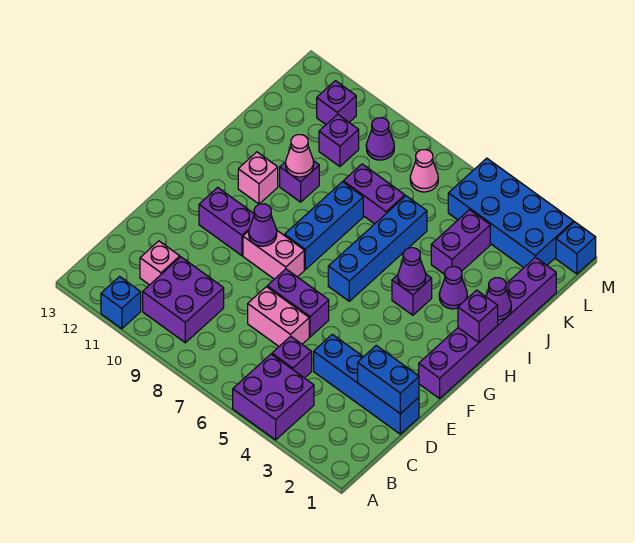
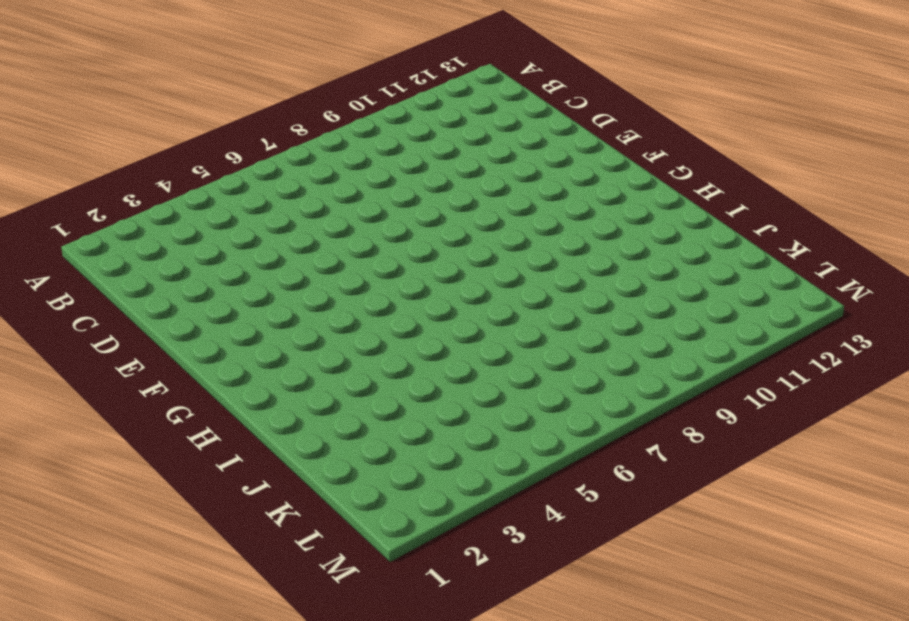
none -> purple 2x2 brick [233,354,314,440]
none -> blue 1x1 brick [101,277,141,329]
none -> purple 2x2 brick [143,257,224,343]
none -> purple 1x1 brick [272,336,312,378]

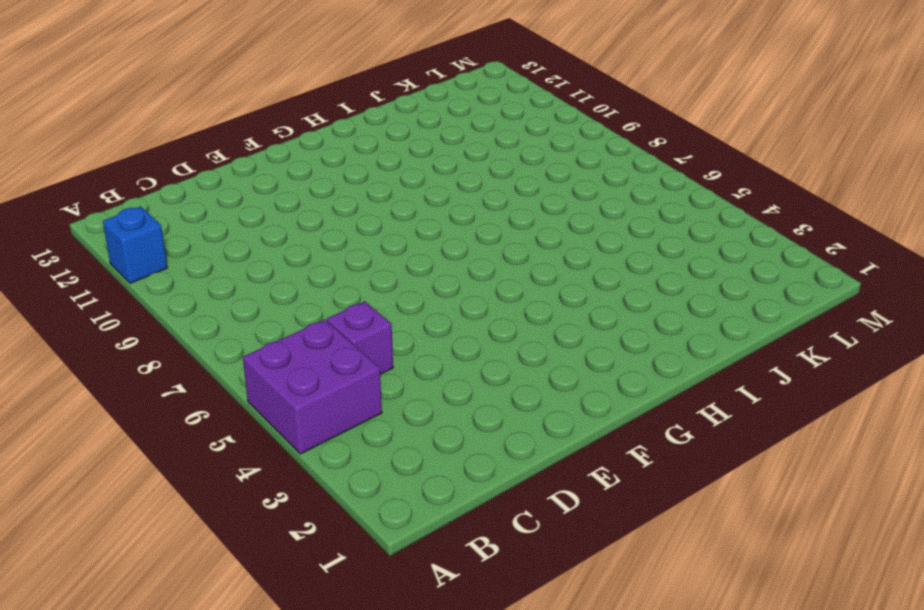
none -> purple 2x2 brick [143,257,224,343]
none -> pink 1x1 brick [140,241,180,285]
none -> blue 1x4 brick [314,334,419,434]
none -> pink 1x2 brick [248,287,309,346]

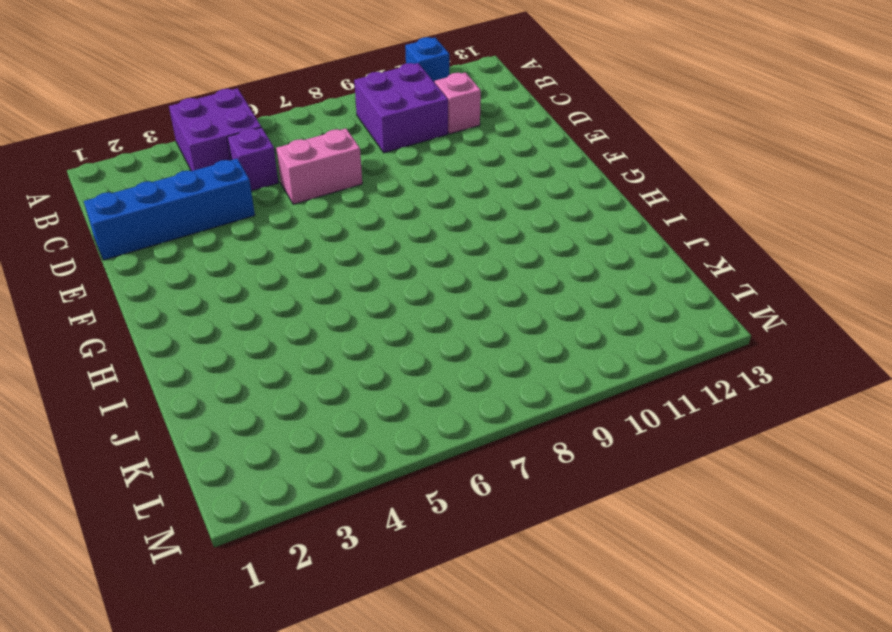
none -> purple 1x2 brick [267,269,329,337]
none -> purple 1x6 brick [419,257,556,399]
none -> pink 1x2 brick [243,231,304,279]
none -> purple 1x2 brick [199,188,254,256]

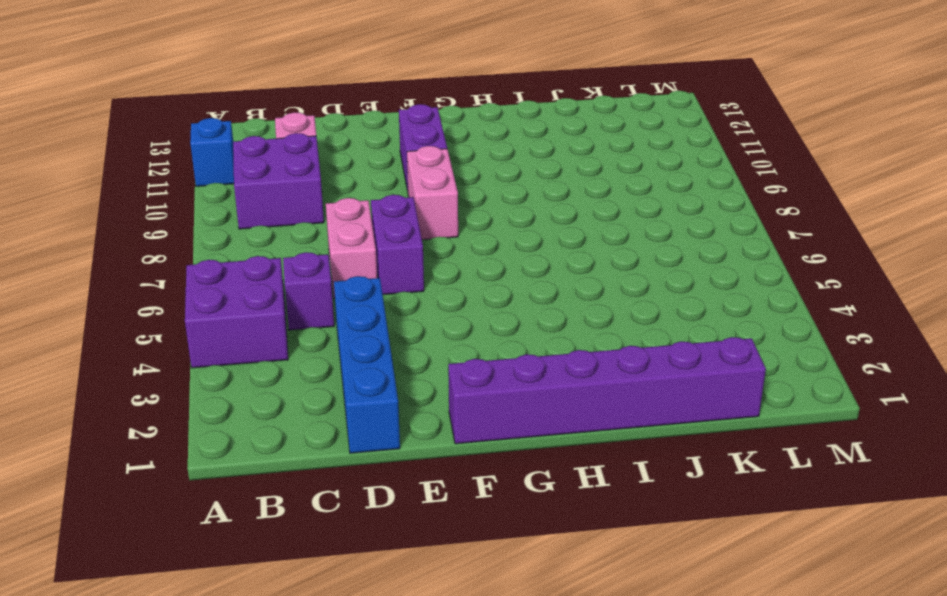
none -> blue 1x4 brick [328,196,427,301]
none -> blue 1x3 brick [285,182,363,269]
none -> purple 1x1 brick [392,274,432,315]
none -> pink 1x1 brick [238,152,278,204]

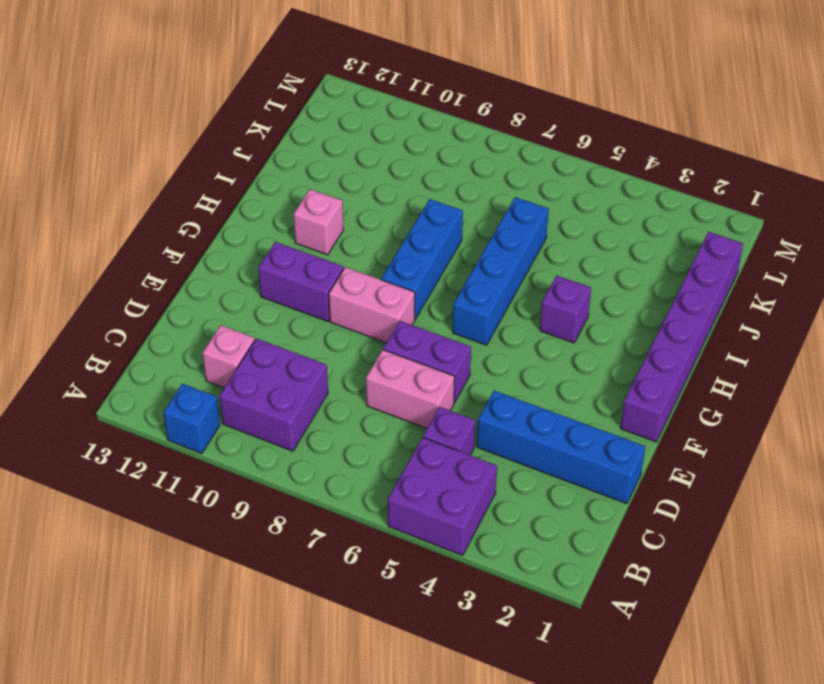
none -> purple 1x1 cone [439,266,467,309]
none -> purple 1x1 brick [280,161,319,202]
none -> purple 1x2 brick [431,210,490,274]
none -> purple 1x2 brick [343,164,405,224]

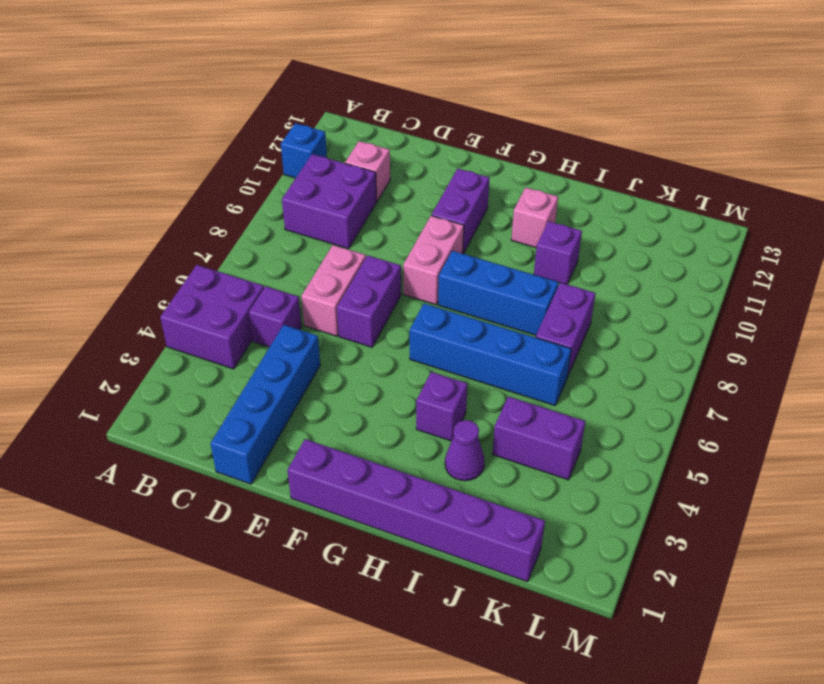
none -> purple 1x1 brick [319,114,359,166]
none -> blue 2x4 brick [448,158,574,268]
none -> pink 1x1 cone [410,149,438,192]
none -> purple 1x1 cone [366,118,394,160]

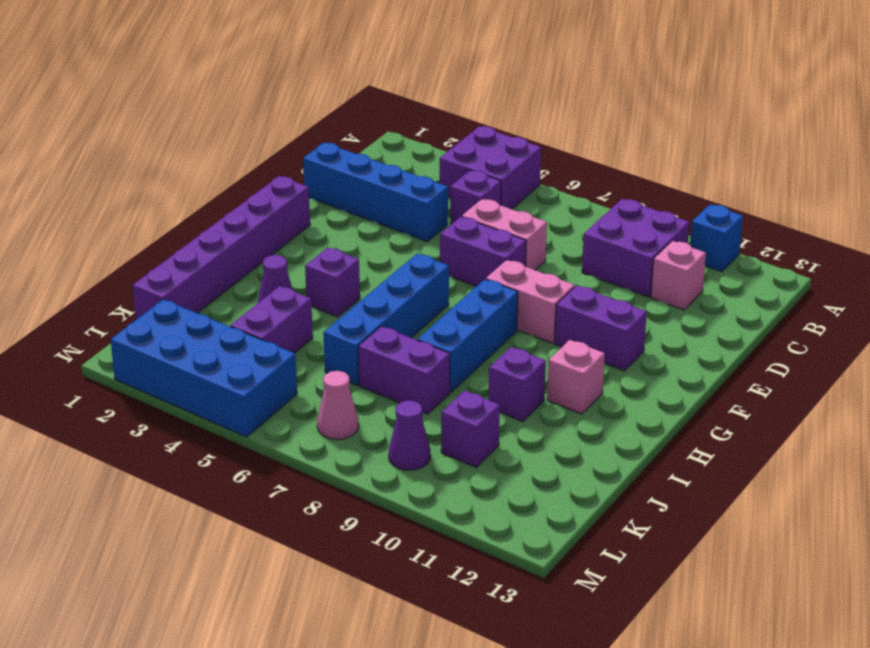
none -> purple 1x1 brick [317,81,356,124]
none -> blue 1x1 brick [556,222,596,274]
none -> blue 1x2 brick [358,346,419,414]
none -> purple 1x1 cone [249,204,277,246]

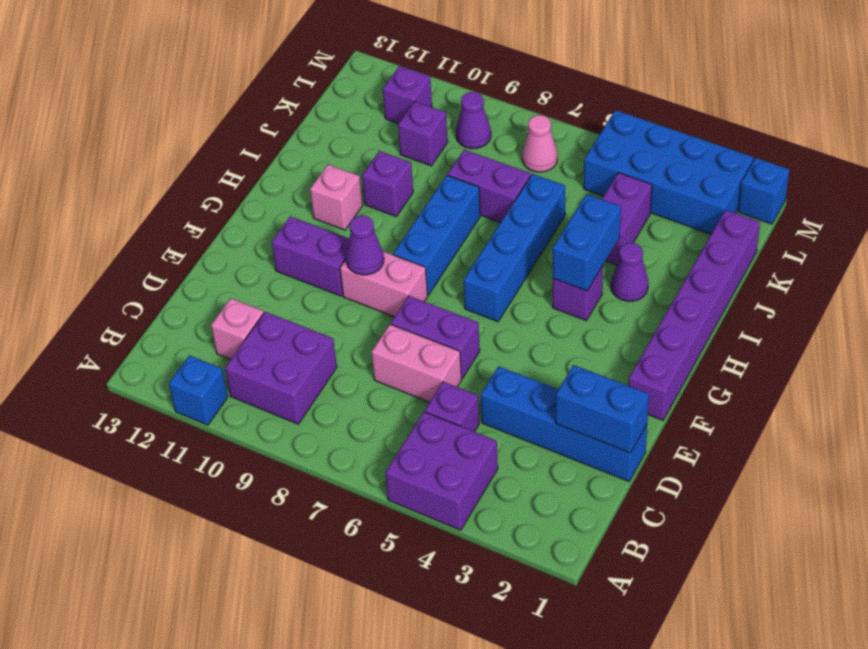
blue 1x2 brick [553,194,621,291] -> purple 1x1 cone [398,248,426,290]
none -> purple 1x1 brick [458,290,498,342]
none -> purple 1x1 cone [486,278,511,320]
none -> pink 1x1 cone [286,135,314,177]

